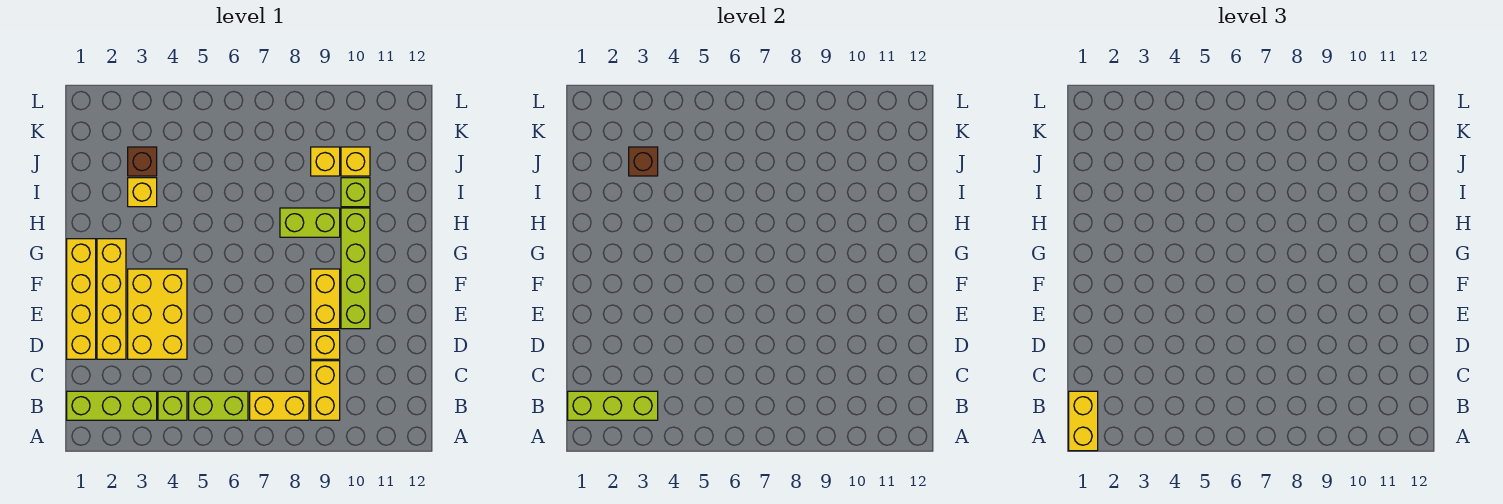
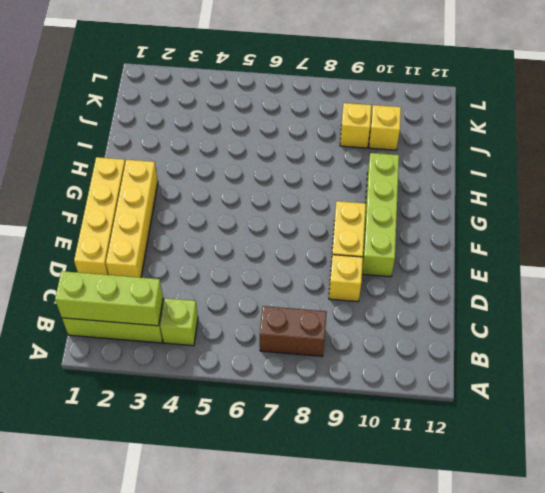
brown 1x2 brick [260,306,327,356] -> yellow 1x2 brick [250,391,309,420]
none -> lime 1x2 brick [189,391,248,420]
none -> yellow 1x2 brick [311,361,340,420]
none -> yellow 2x3 brick [128,269,187,359]

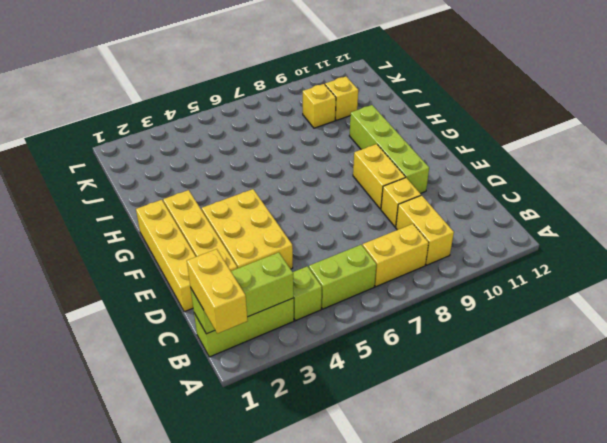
none -> lime 1x2 brick [280,208,340,237]
none -> yellow 1x1 brick [128,178,157,207]
none -> lime 1x1 brick [341,178,370,207]

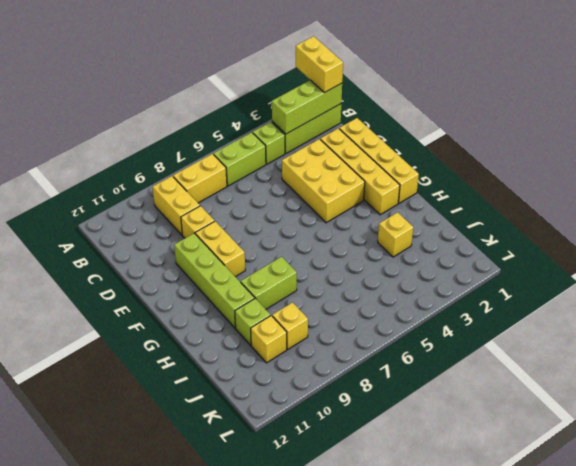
none -> brown 1x1 brick [128,147,157,176]
none -> brown 1x1 brick [629,147,658,176]

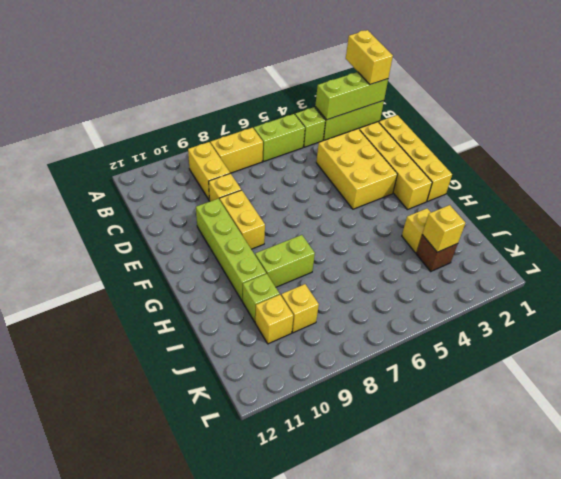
yellow 1x1 brick [422,205,465,252] -> brown 1x1 brick [629,147,658,176]

